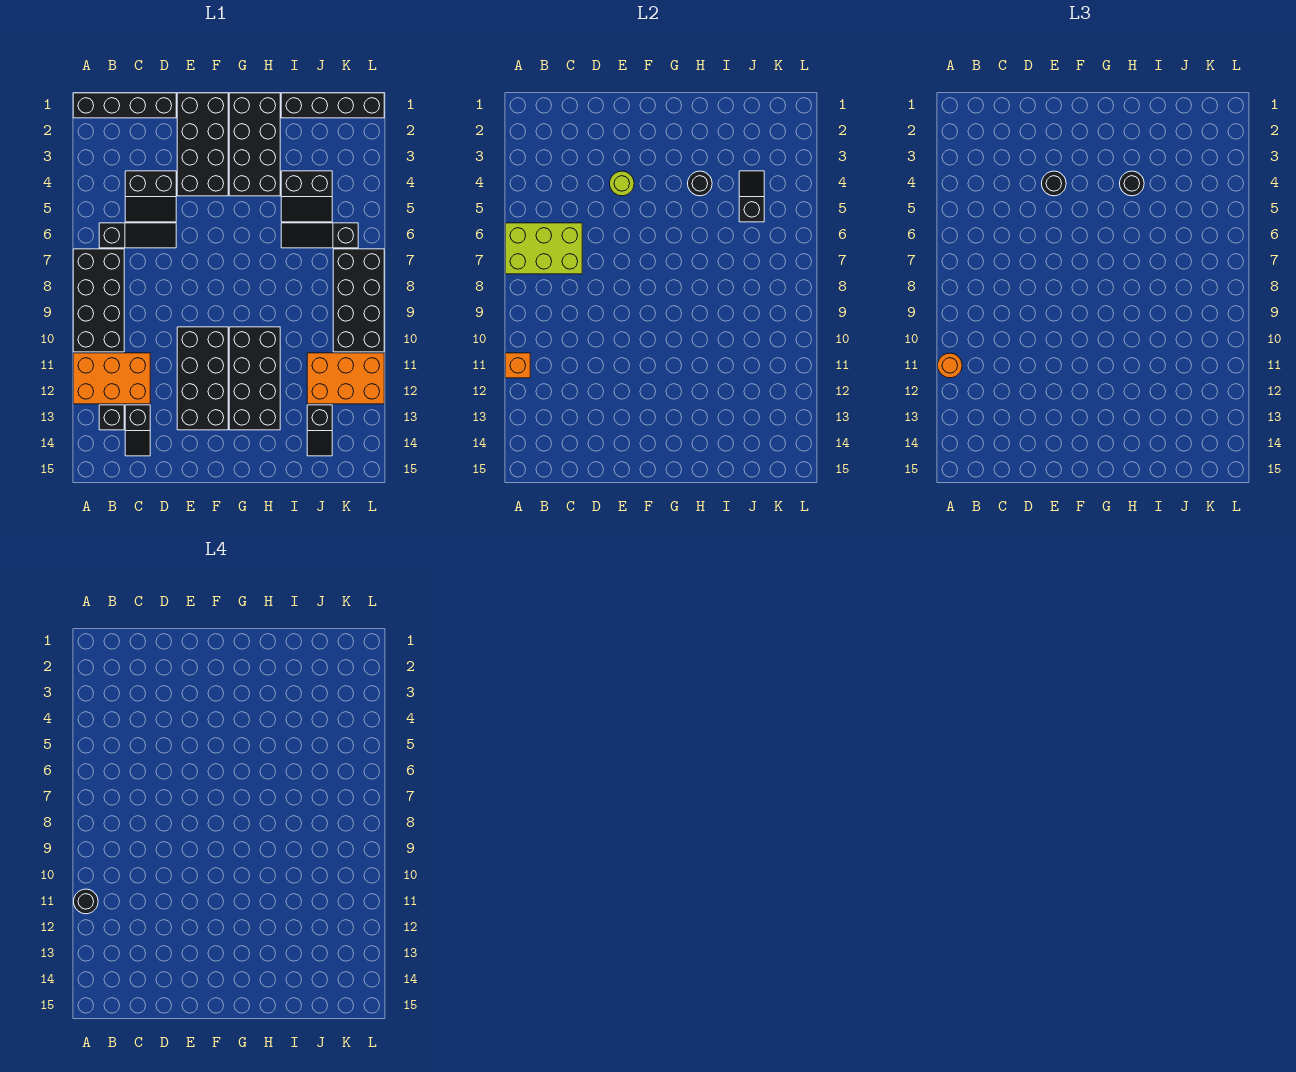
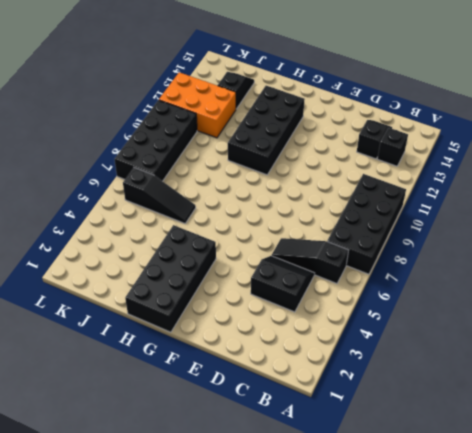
none -> black 1x4 brick [73,93,176,118]
none -> orange 2x3 brick [73,353,150,404]
none -> black 2x4 brick [177,93,228,196]

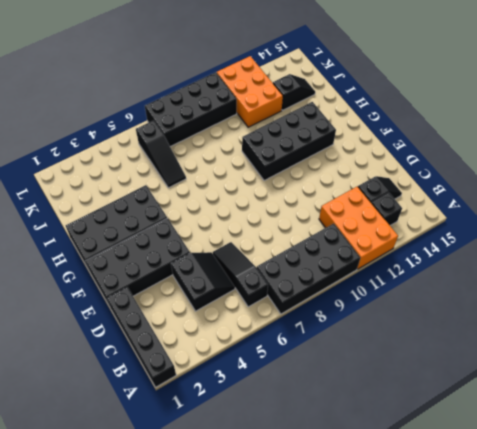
none -> black 2x4 brick [177,327,228,430]
none -> black 1x4 brick [281,93,384,118]
none -> black 2x2 slope [281,171,332,222]

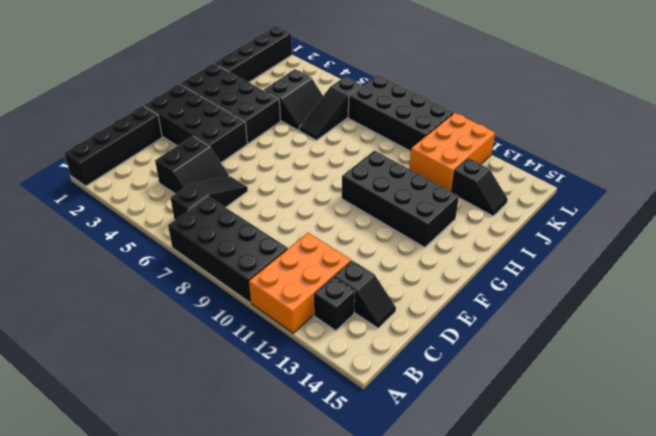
none -> black 2x4 brick [177,327,228,430]
none -> lime 2x3 brick [505,223,582,274]
none -> orange 1x1 brick [505,353,530,378]

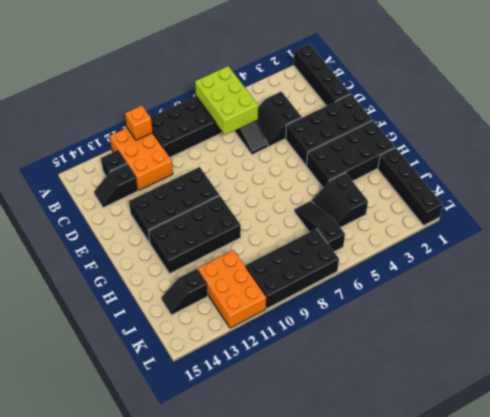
none -> lime 1x1 round brick [610,171,634,196]
none -> black 1x1 round brick [688,171,712,196]
none -> black 1x2 slope [739,171,764,222]

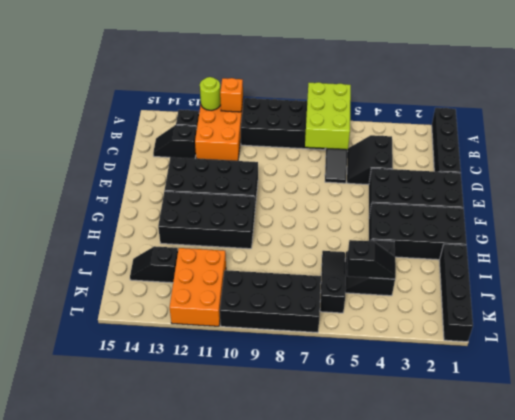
lime 1x1 round brick [200,77,221,110] -> lime 1x1 round brick moved to [610,171,634,196]
none -> black 1x1 round brick [688,171,712,196]
none -> orange 1x1 round brick [938,353,962,378]
none -> black 1x1 round brick [1042,171,1066,196]

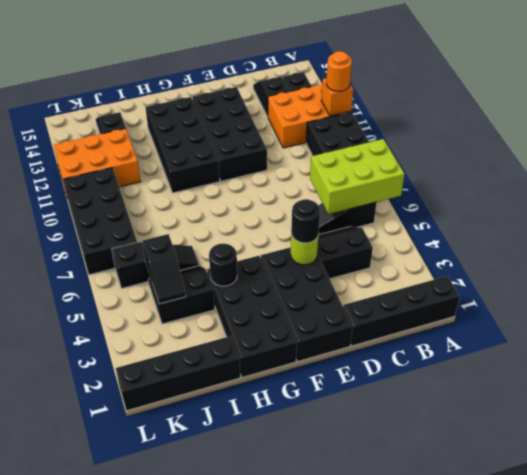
none -> black 1x1 round brick [1120,171,1144,196]
none -> black 1x1 round brick [74,889,98,914]

